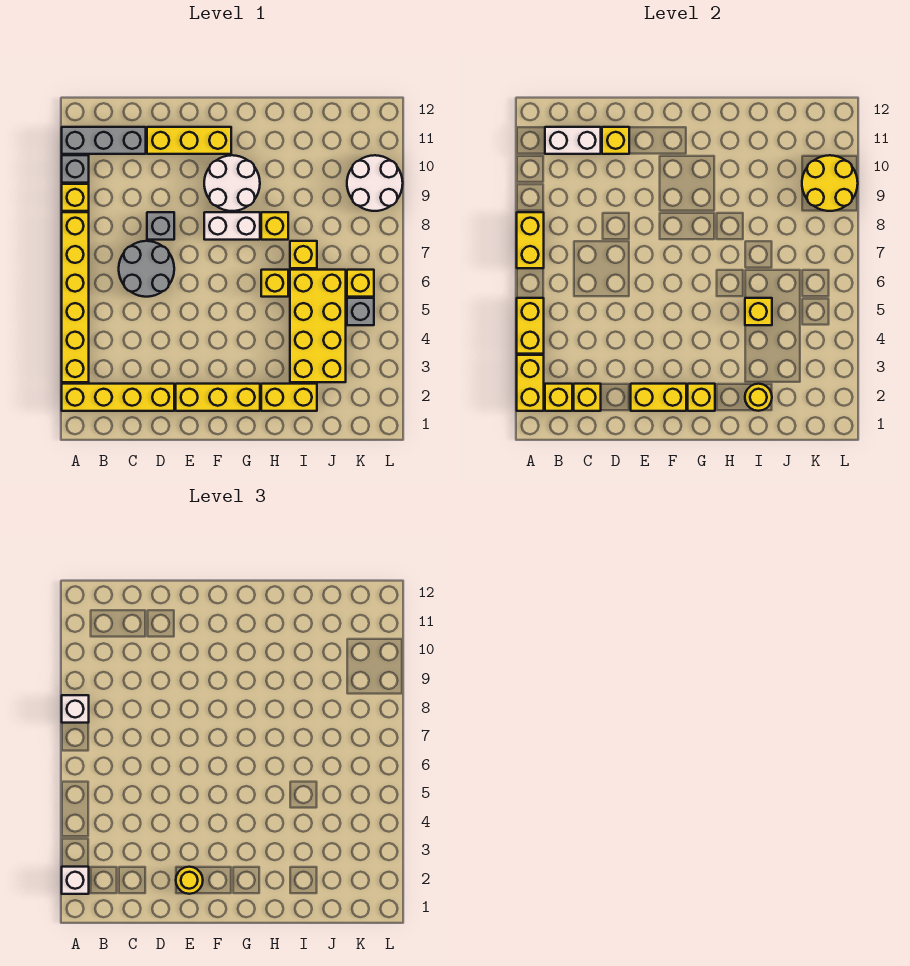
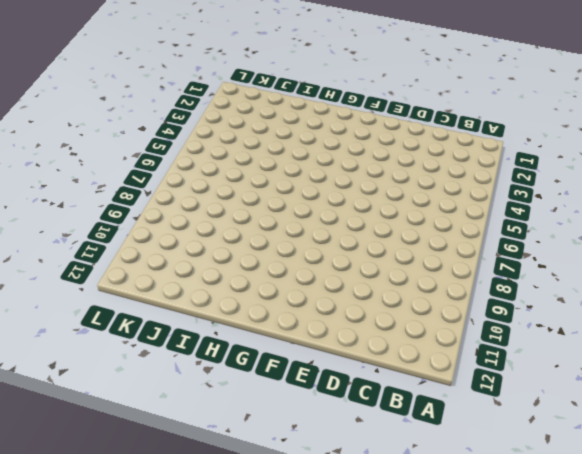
none -> yellow 1x4 brick [62,384,174,411]
none -> yellow 1x6 brick [62,212,89,382]
none -> yellow 1x1 brick [62,184,89,211]
none -> grey 1x1 brick [62,155,89,183]

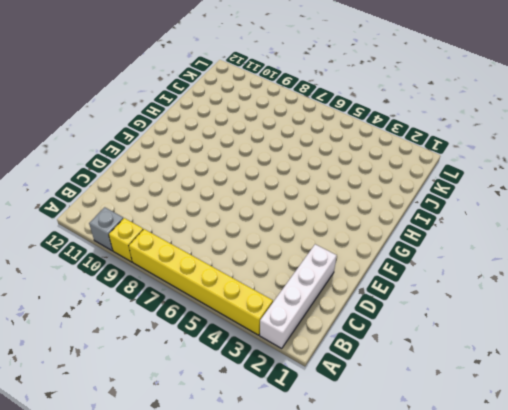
white 1x4 brick [260,244,337,348] -> yellow 1x4 brick [62,384,174,411]
none -> grey 1x3 brick [62,127,146,154]
none -> grey 2x2 round brick [119,241,174,297]
none -> grey 1x1 brick [147,212,174,240]
none -> yellow 1x3 brick [147,127,231,154]

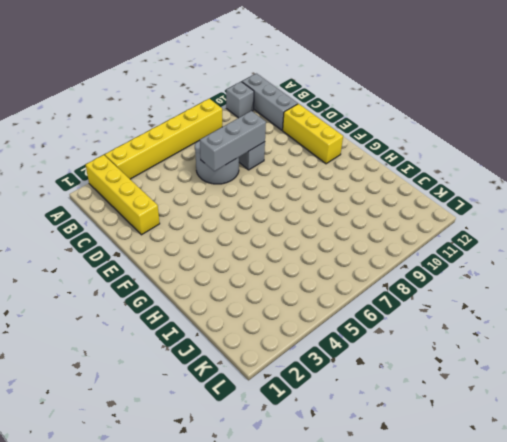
grey 1x3 brick [200,111,266,171] -> none
none -> yellow 1x1 brick [62,184,89,211]
none -> yellow 1x3 brick [176,384,260,411]
none -> white 1x2 brick [204,212,260,240]
none -> white 2x2 round brick [204,155,260,211]

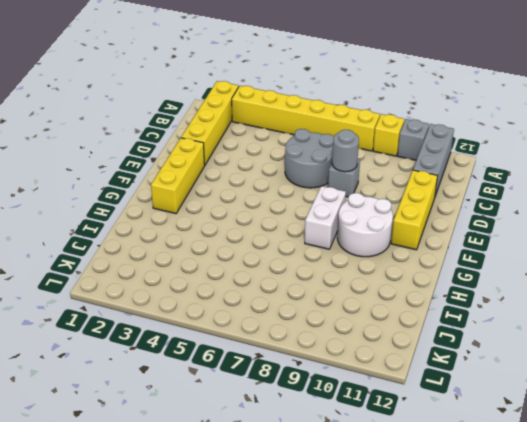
grey 1x1 round brick [332,130,359,172] -> none
none -> yellow 1x2 brick [261,384,317,411]
none -> yellow 1x1 brick [261,270,288,297]
none -> yellow 1x1 brick [261,212,288,240]
none -> yellow 2x4 brick [290,270,346,382]

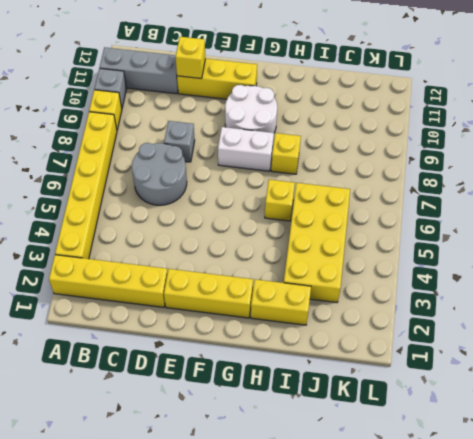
none -> yellow 1x1 brick [290,241,317,268]
none -> grey 1x1 brick [347,298,374,325]
none -> yellow 1x1 brick [347,270,374,297]
none -> white 2x2 round brick [347,155,403,211]

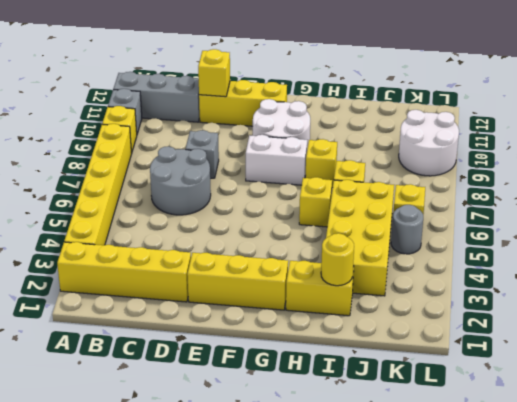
grey 1x1 round brick [391,205,423,254] -> grey 1x1 brick [347,298,374,325]
none -> yellow 1x2 brick [517,355,544,411]
none -> yellow 1x2 brick [517,298,544,354]
none -> yellow 1x2 brick [517,212,544,268]
none -> yellow 1x1 brick [545,384,572,411]

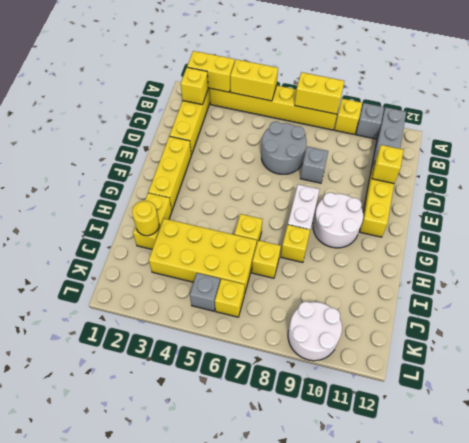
none -> white 1x2 brick [545,127,601,154]
none -> yellow 1x1 brick [574,384,601,411]
none -> yellow 1x2 brick [631,384,686,411]
none -> yellow 1x1 brick [688,384,715,411]

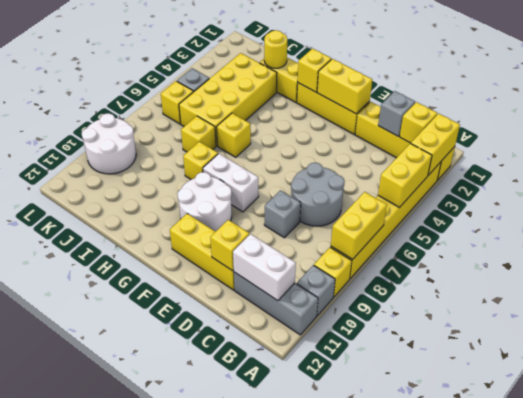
grey 1x1 brick [378,91,415,136] -> yellow 1x1 brick [574,384,601,411]
none -> yellow 1x1 brick [745,298,772,325]
none -> yellow 2x2 round brick [802,155,858,211]
none -> white 1x1 brick [62,867,89,894]
none -> white 1x1 brick [62,695,89,723]

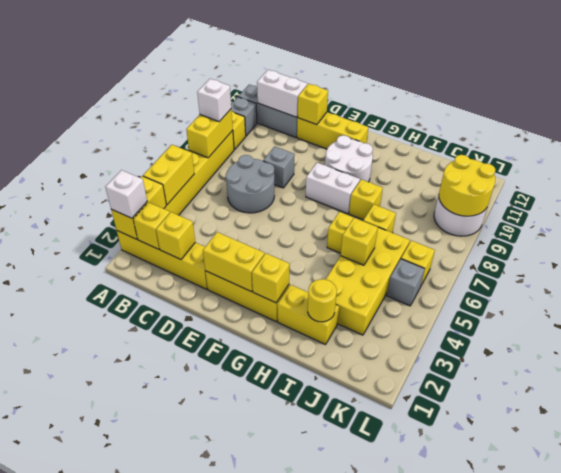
none -> yellow 1x1 round brick [176,867,203,894]

